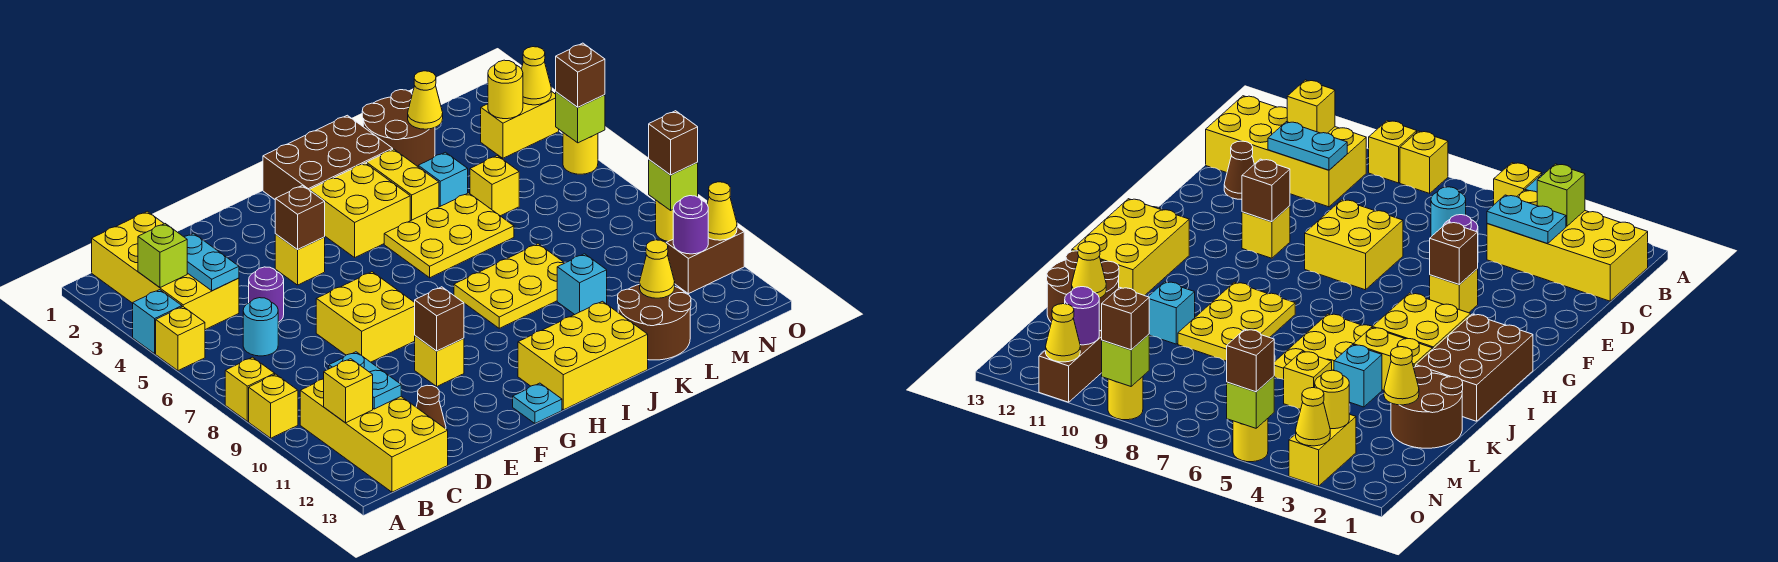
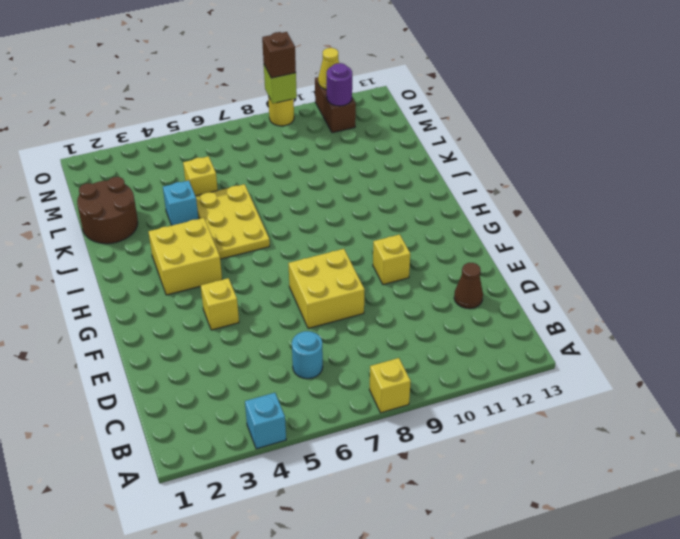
none -> yellow 1x1 brick [156,307,205,371]
none -> yellow 1x1 brick [249,374,298,438]
none -> yellow 2x4 brick [92,211,239,330]
none -> yellow 2x4 brick [300,379,448,492]

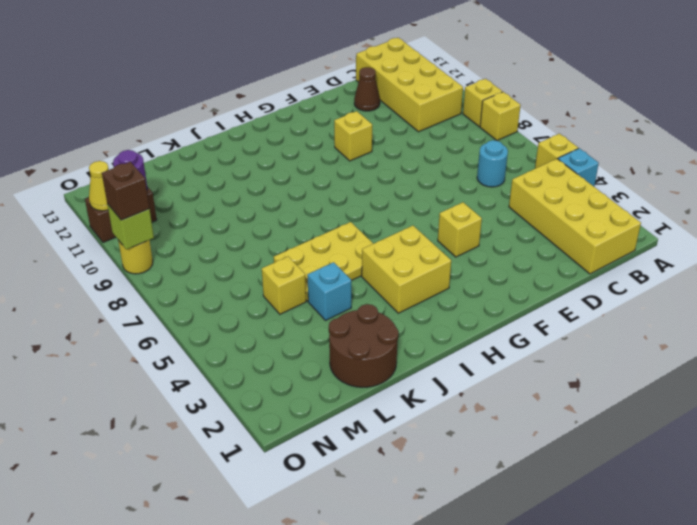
none -> purple 1x1 round brick [249,267,284,322]
none -> yellow 2x2 brick [316,272,415,362]
none -> cyan 1x1 plate [513,383,562,423]
none -> brown 2x3 brick [263,115,393,199]

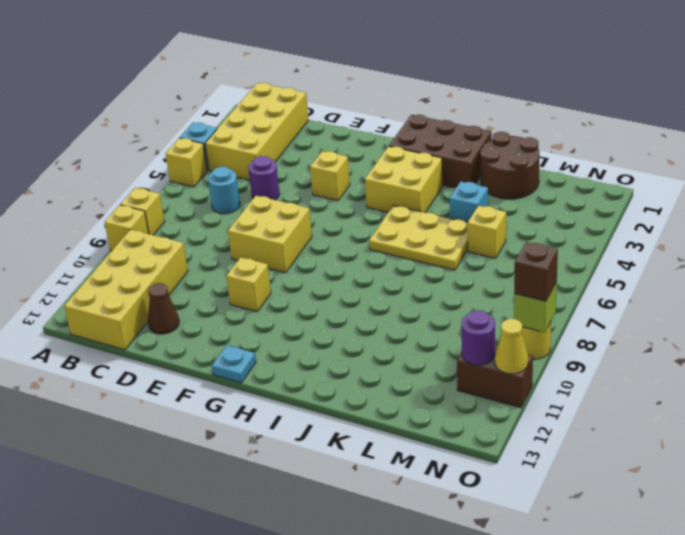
none -> yellow 2x3 brick [518,301,648,410]
none -> yellow 2x3 plate [454,244,564,328]
none -> yellow 1x2 brick [367,149,439,221]
none -> cyan 1x1 brick [557,254,607,315]

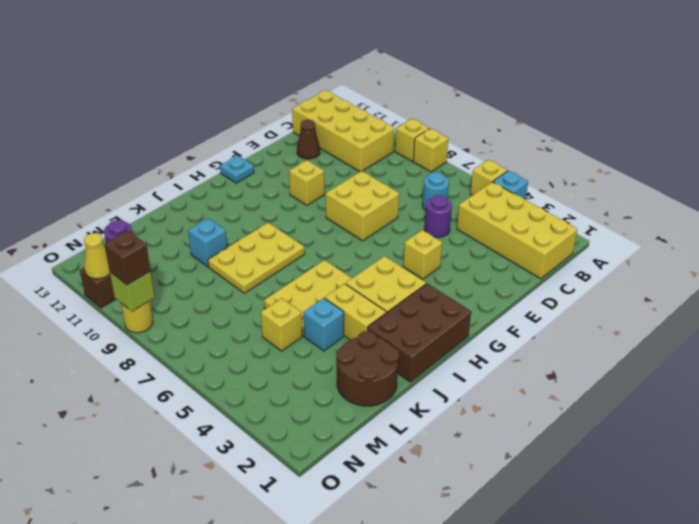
none -> yellow 2x3 brick [518,301,648,410]
none -> brown 2x2 round brick [618,284,691,360]
none -> yellow 1x2 brick [481,91,559,158]
none -> yellow 1x1 round brick [563,133,598,174]

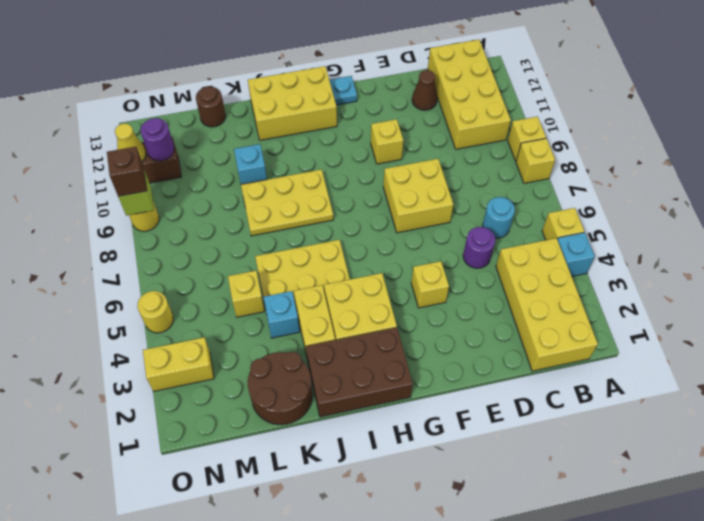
brown 1x1 round brick [196,87,226,127] -> brown 2x2 round brick [618,284,691,360]
none -> lime 1x1 brick [138,224,187,287]
none -> yellow 1x1 brick [324,359,373,423]
none -> cyan 1x2 plate [184,233,239,291]
none -> cyan 1x2 plate [329,352,401,409]

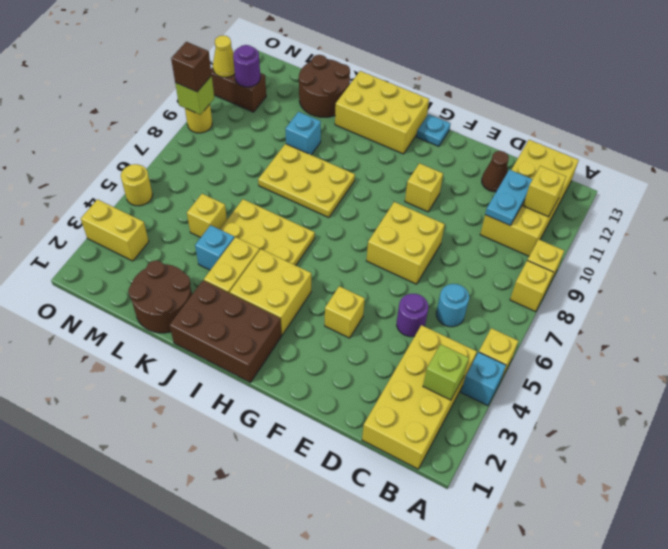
none -> cyan 1x2 plate [184,233,239,291]
none -> brown 1x1 brick [275,185,325,250]
none -> brown 1x1 brick [415,287,464,351]
none -> yellow 1x1 cone [408,71,443,129]

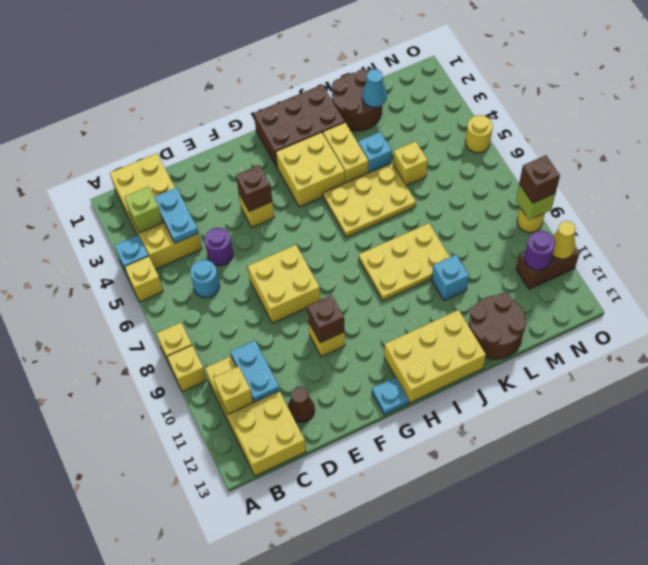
cyan 1x1 cone [362,69,387,107] -> yellow 1x1 cone [408,71,443,129]
none -> yellow 1x2 brick [481,91,559,158]
none -> yellow 1x1 cone [640,240,675,298]
none -> yellow 1x1 round brick [488,60,523,119]
none -> yellow 1x1 cone [522,47,551,105]

